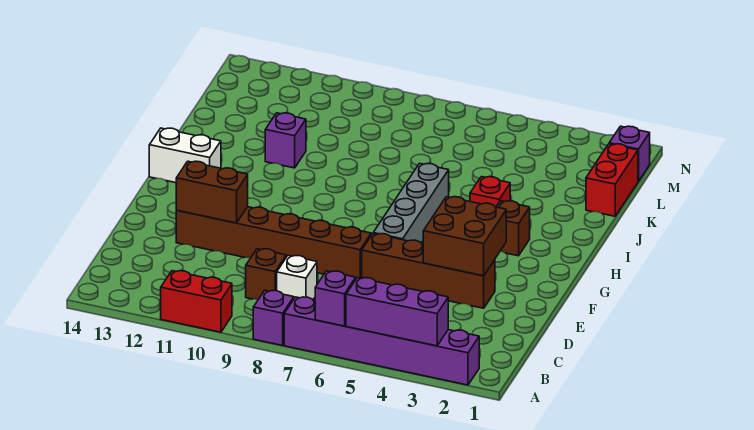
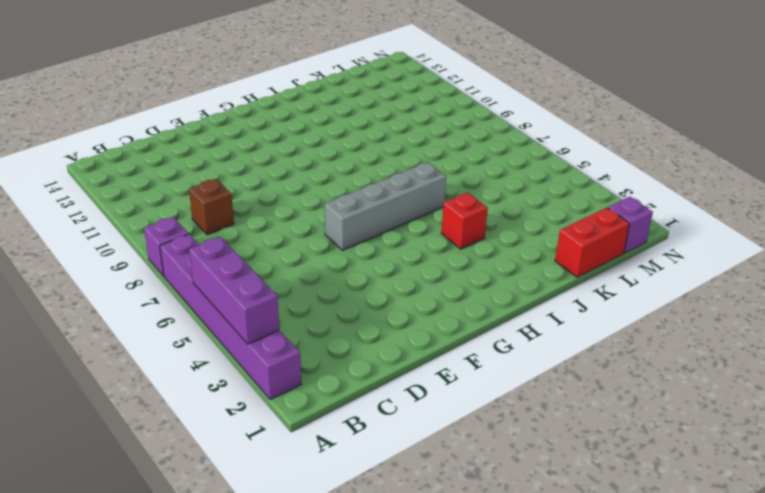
none -> red 1x2 brick [161,271,232,332]
none -> white 1x1 brick [277,255,317,299]
none -> brown 1x4 brick [362,234,495,308]

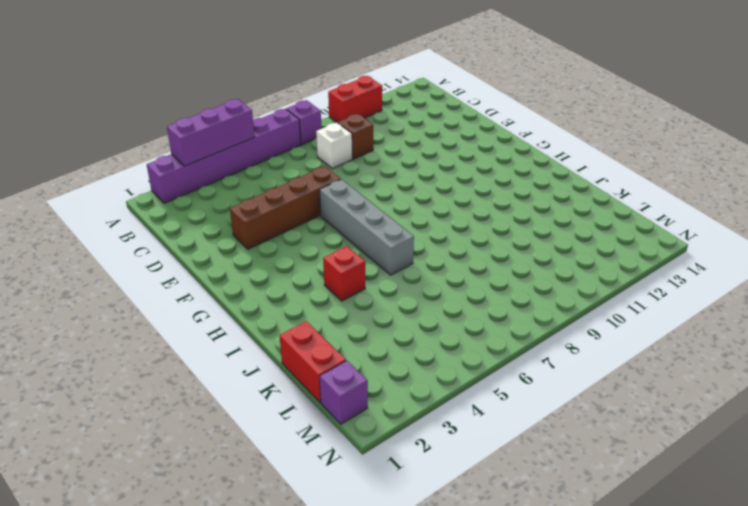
none -> brown 1x6 brick [176,207,371,279]
none -> brown 1x1 brick [496,201,530,256]
none -> white 1x2 brick [149,128,221,183]

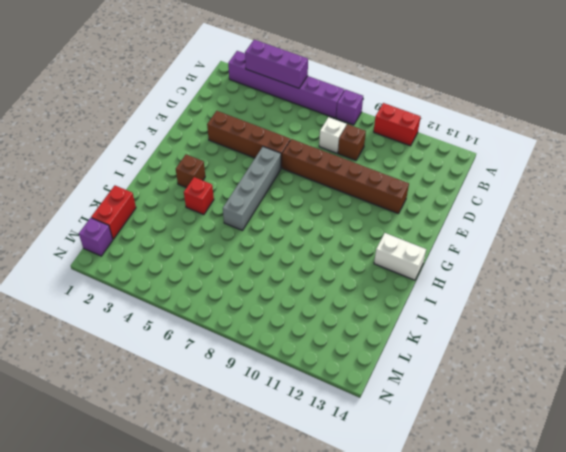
none -> purple 1x1 brick [265,113,306,168]
none -> purple 1x1 brick [315,271,356,326]
none -> brown 2x2 brick [423,197,506,276]

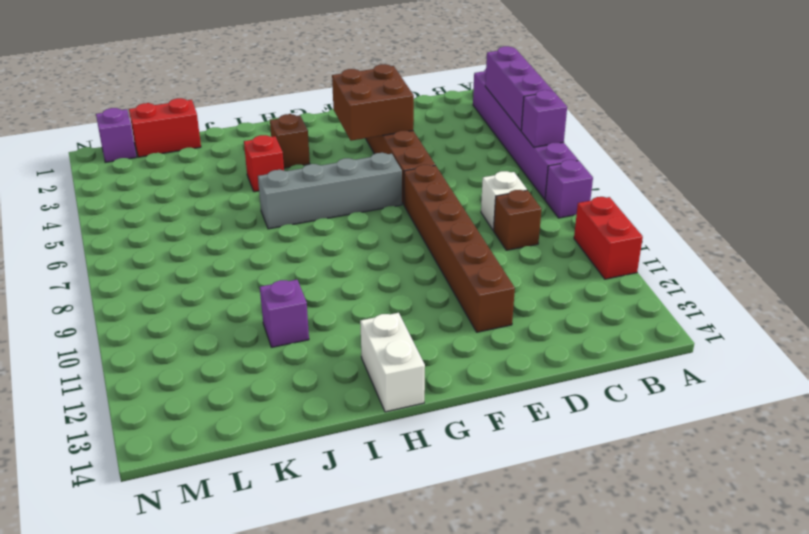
none -> brown 1x2 brick [176,161,248,223]

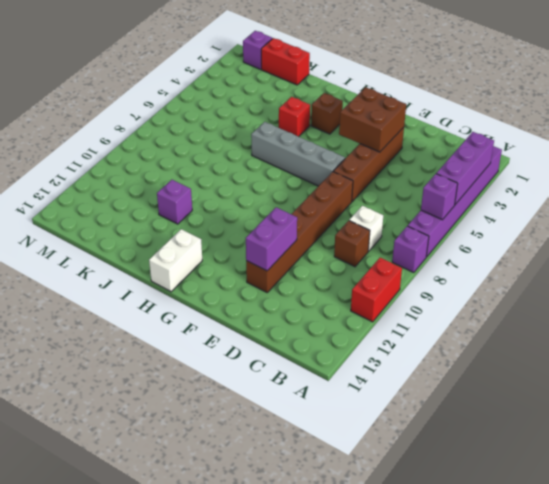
purple 1x2 brick [246,207,297,271] -> brown 1x2 brick [176,161,248,223]

